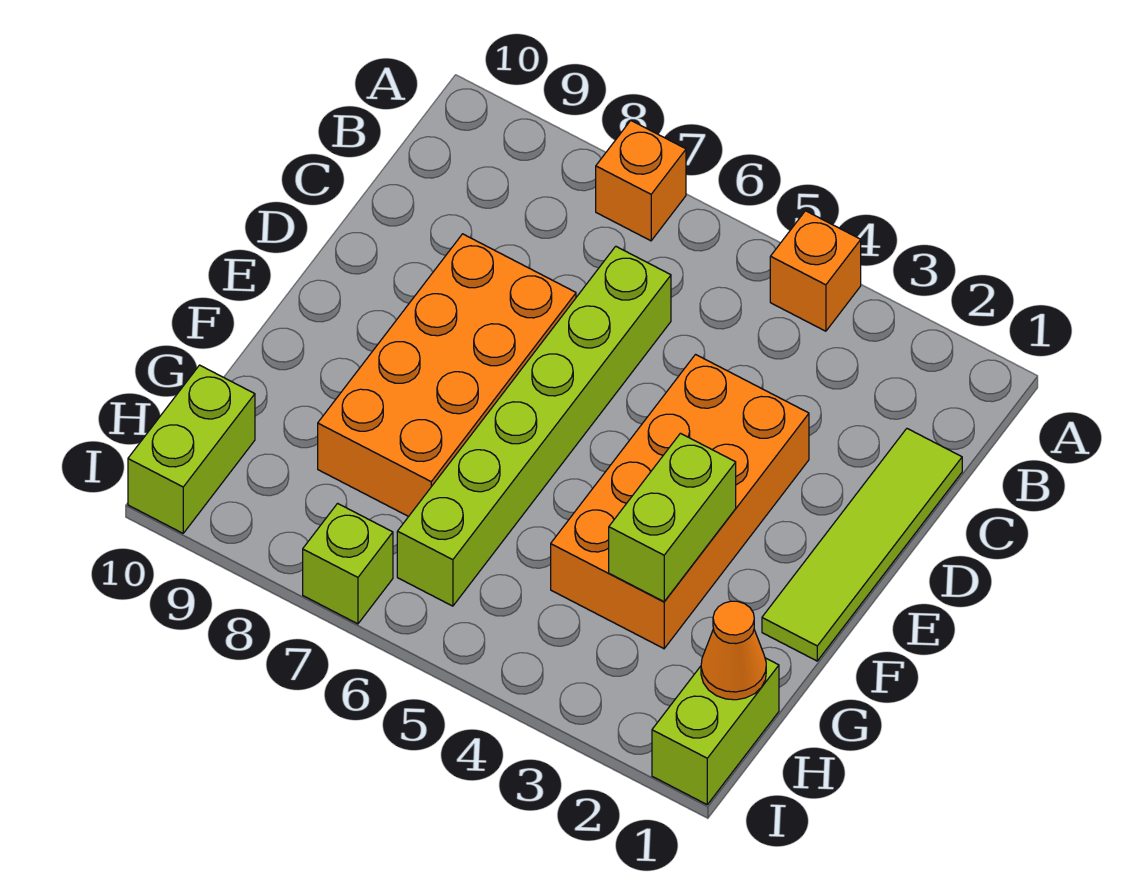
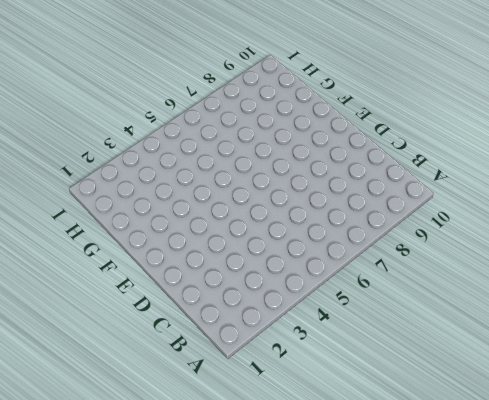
none -> orange 1x1 brick [770,211,861,331]
none -> orange 1x1 brick [596,121,686,241]

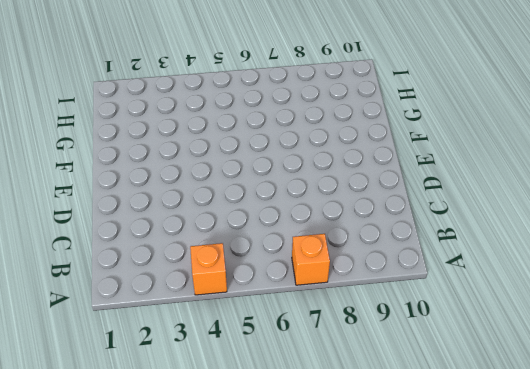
none -> lime 1x4 tile [762,429,962,661]
none -> lime 1x6 brick [397,246,671,606]

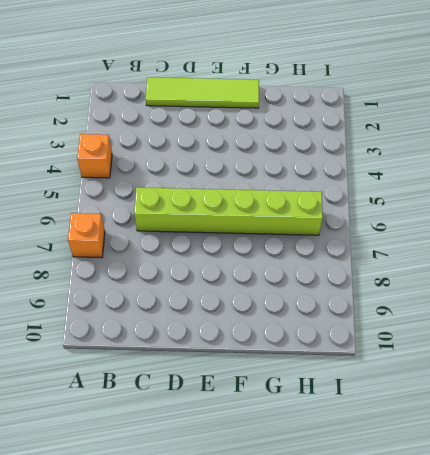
none -> orange 2x4 brick [551,355,809,649]
none -> orange 2x4 brick [318,234,576,517]

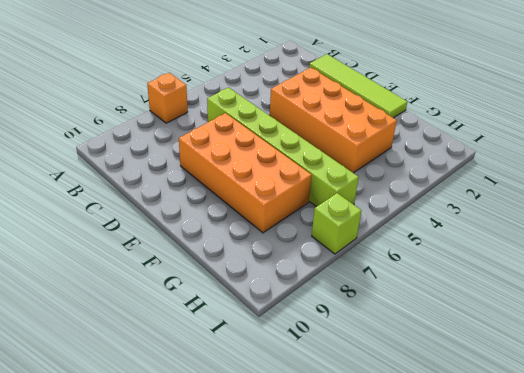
none -> orange 1x1 brick [770,211,861,331]
none -> lime 1x2 brick [652,658,779,804]

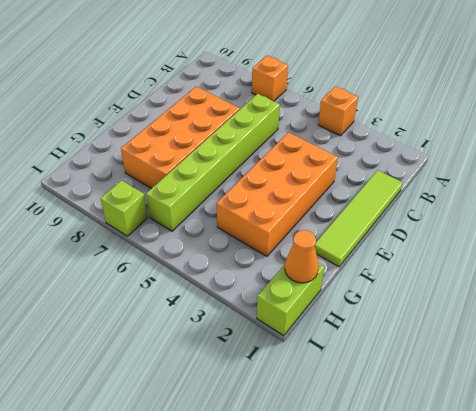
none -> lime 1x2 brick [128,365,255,533]
none -> lime 1x2 brick [609,433,736,602]

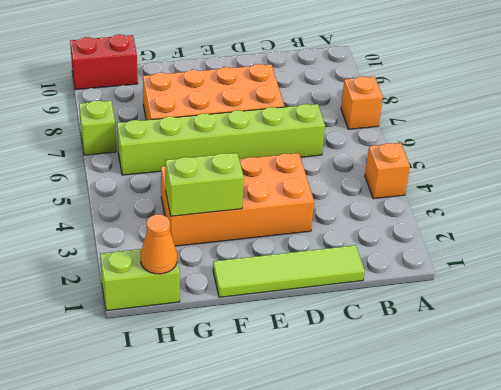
red 1x2 brick [70,34,138,90] -> lime 1x2 brick [128,365,255,533]

